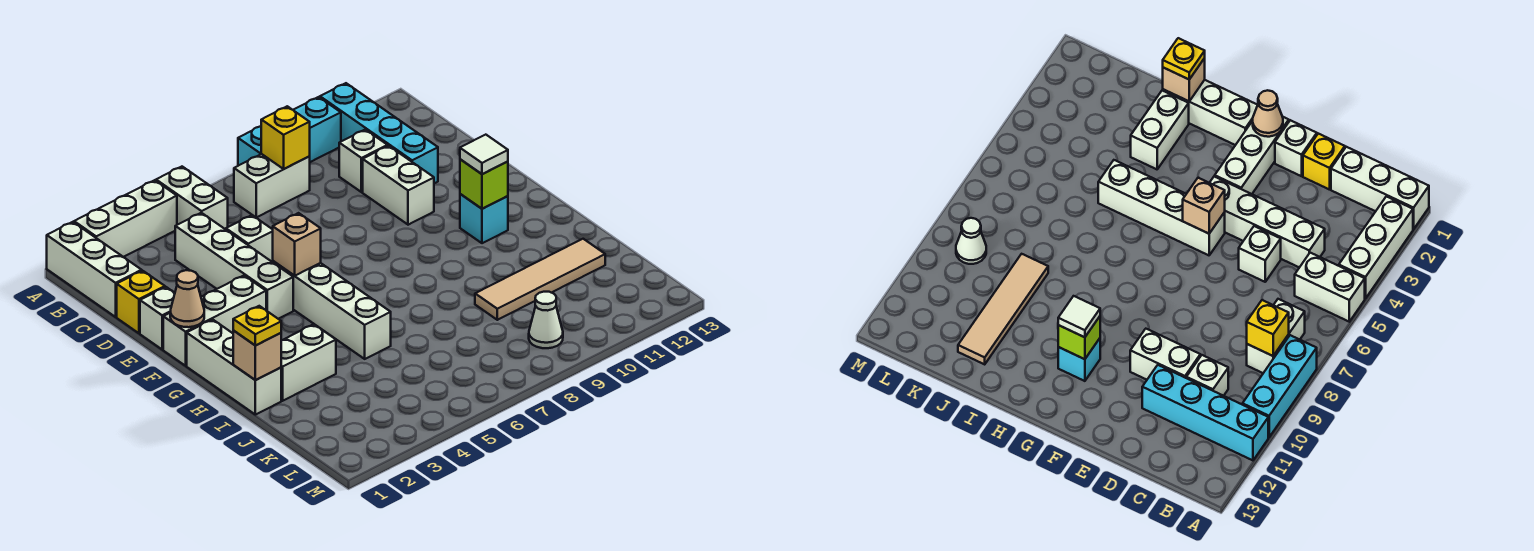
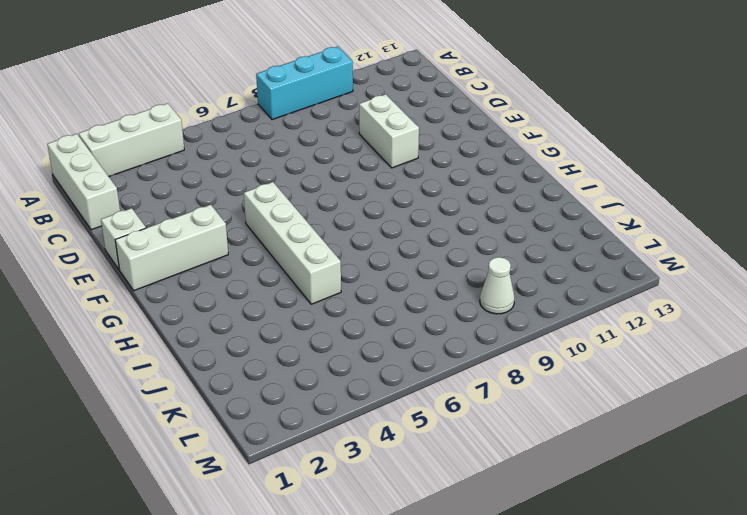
none -> white 1x2 brick [156,167,228,229]
none -> cyan 1x4 brick [320,83,438,183]
none -> white 1x2 brick [234,154,310,217]

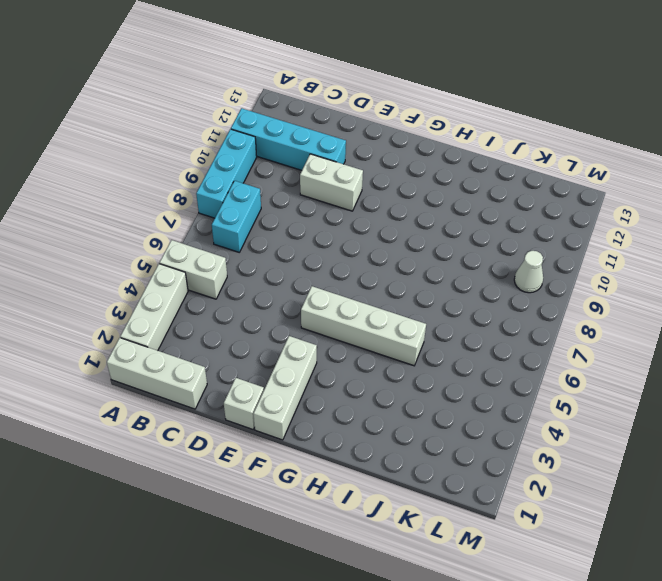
cyan 1x2 brick [212,181,261,252] -> white 1x2 brick [234,154,310,217]
none -> white 1x4 brick [175,213,293,319]
none -> white 1x1 brick [339,129,388,192]
none -> yellow 1x1 brick [117,271,165,333]

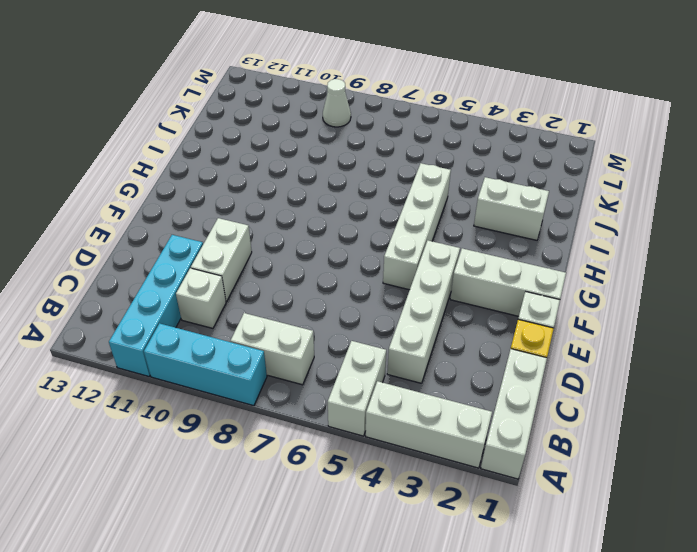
none -> white 1x1 brick [226,215,273,262]
none -> white 1x3 brick [187,319,281,415]
none -> cyan 1x1 brick [460,194,508,243]

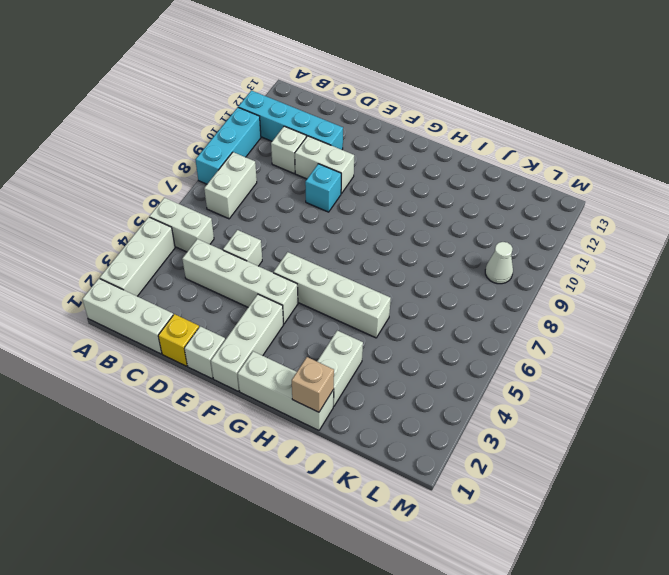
cyan 1x1 brick [305,164,341,212] -> cyan 1x1 brick moved to [460,194,508,243]
none -> tan 1x4 tile [475,239,605,320]
none -> yellow 1x1 brick [261,106,310,169]
none -> tan 1x1 cone [170,270,204,327]

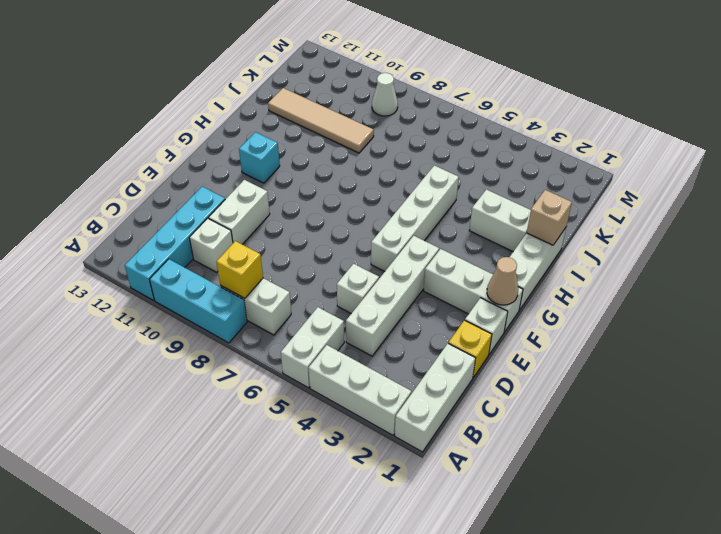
none -> tan 1x1 brick [273,213,321,276]
none -> lime 1x1 brick [460,159,508,209]
none -> white 1x1 tile [460,135,508,174]

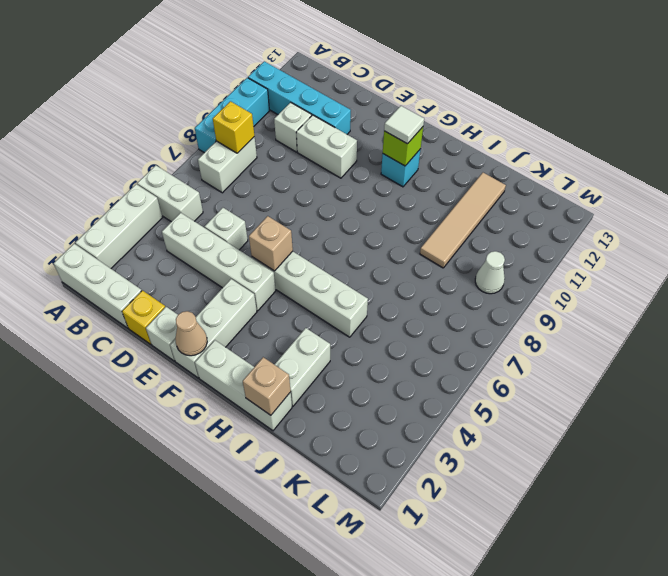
none -> yellow 1x1 plate [233,306,281,346]

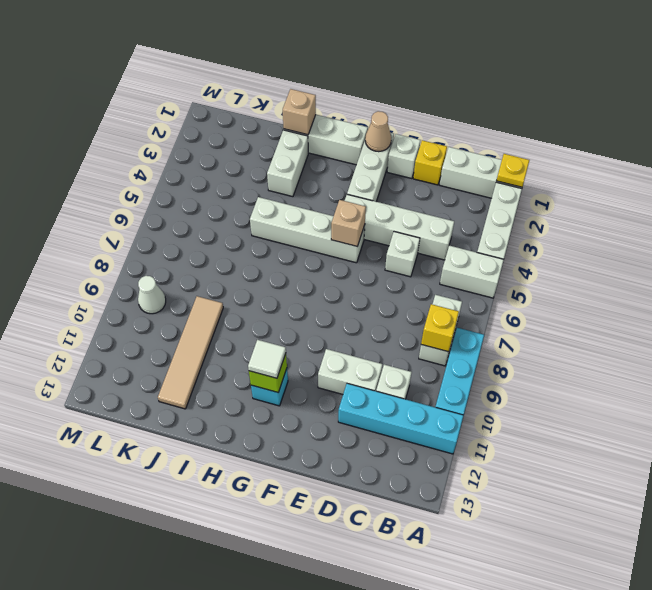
yellow 1x1 plate [497,154,529,187] -> yellow 1x1 plate moved to [233,306,281,346]

